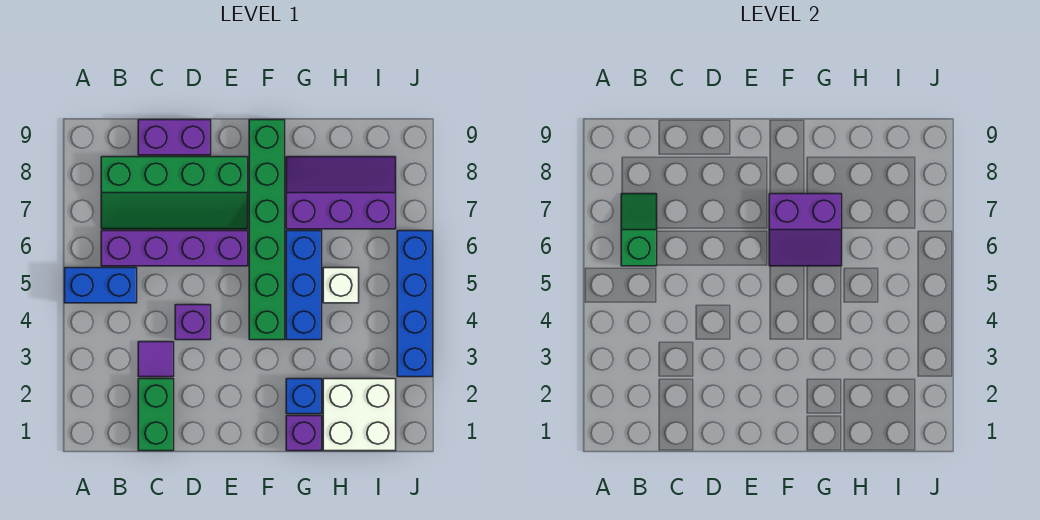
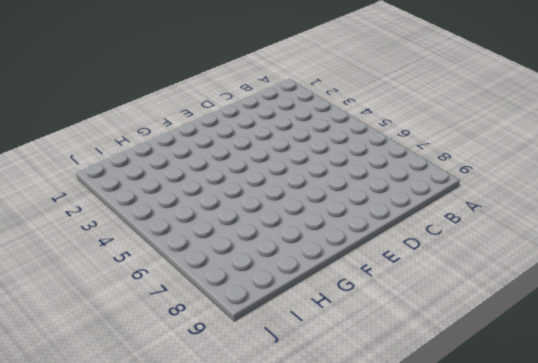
none -> blue 1x2 brick [65,268,137,303]
none -> purple 1x4 brick [101,231,248,266]
none -> green 2x4 slope [101,157,248,229]

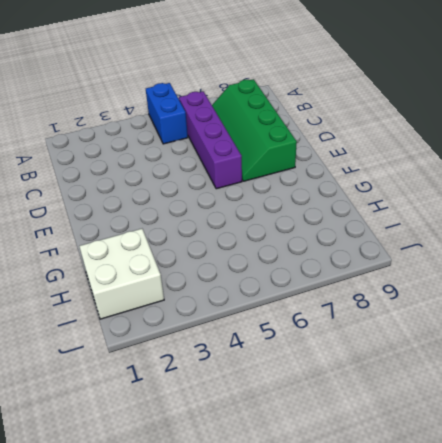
none -> green 1x2 brick [138,379,174,451]
none -> purple 1x1 tile [138,342,174,377]
none -> purple 1x2 brick [138,120,211,155]

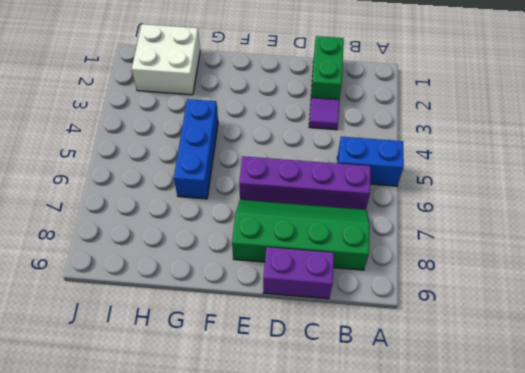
none -> purple 1x1 brick [175,305,211,340]
none -> green 1x6 brick [249,120,285,340]
none -> purple 1x1 brick [286,416,322,451]

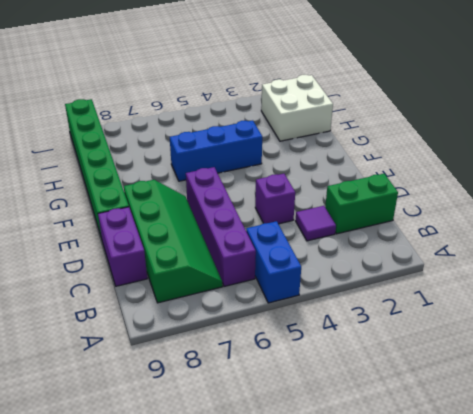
green 1x6 brick [65,99,129,239] -> green 1x6 brick turned to [249,120,285,340]
none -> purple 1x1 brick [286,416,322,451]
none -> blue 1x1 brick [286,379,322,414]
none -> purple 2x3 slope [286,157,396,229]

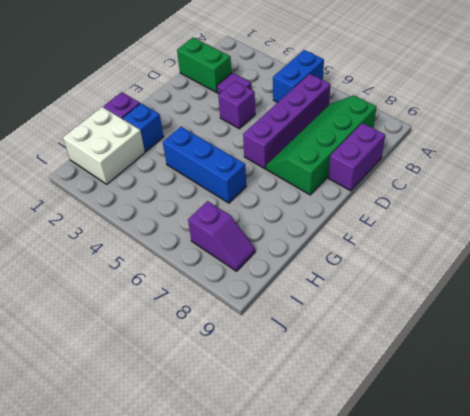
purple 1x2 slope [188,201,255,271] -> purple 2x3 slope [286,157,396,229]
none -> green 1x6 brick [249,120,285,340]
none -> white 1x1 brick [323,268,359,303]
none -> blue 1x4 brick [397,231,433,377]

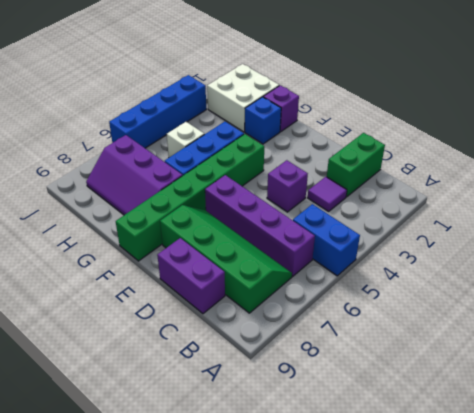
none -> green 1x2 slope [621,194,657,266]
none -> purple 2x2 slope [769,194,842,266]

